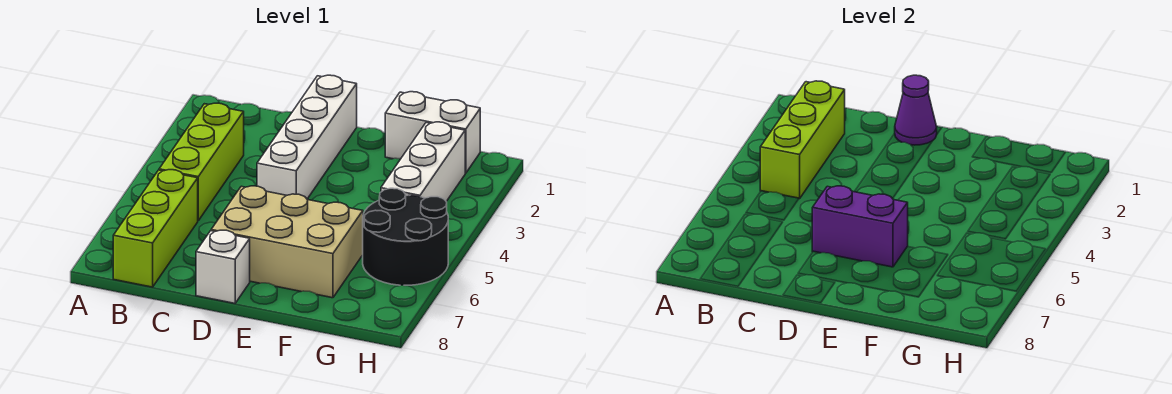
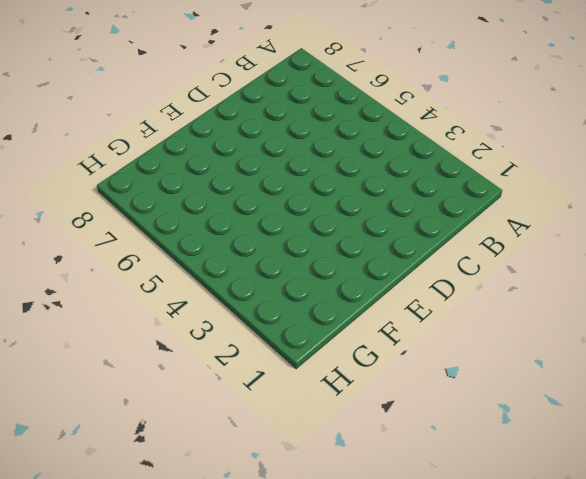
none -> lime 1x3 brick [159,103,244,220]
none -> lime 1x3 brick [113,170,198,287]

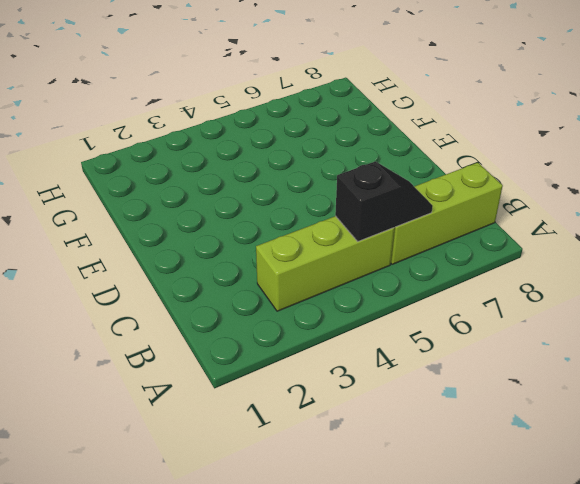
black 1x2 slope [335,161,433,242] -> none
none -> white 1x4 brick [257,75,357,199]
none -> tan 2x3 brick [211,186,363,298]

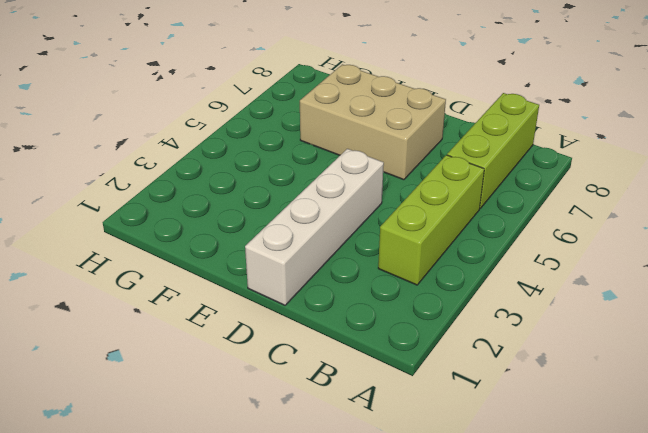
none -> white 1x1 brick [196,230,250,303]
none -> white 1x2 brick [385,92,480,173]

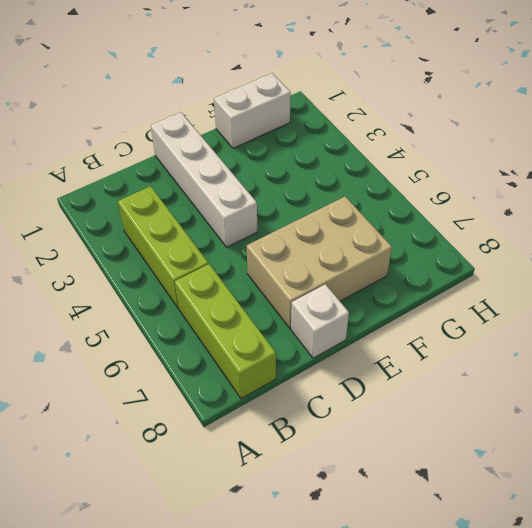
none -> white 1x3 brick [381,122,465,201]
none -> black 2x2 round brick [363,188,448,285]

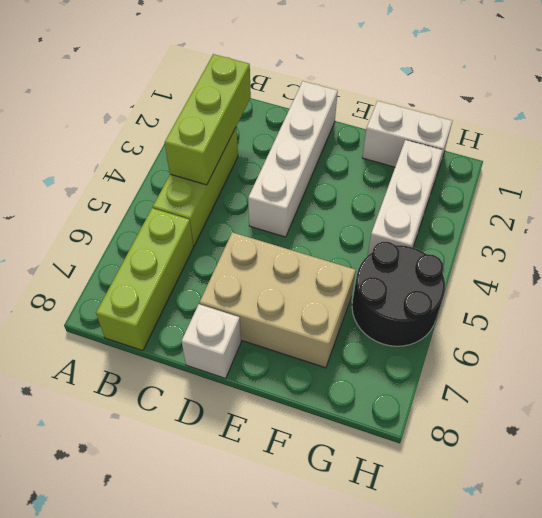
none -> purple 1x1 cone [895,75,937,145]
none -> purple 1x2 brick [812,186,908,267]

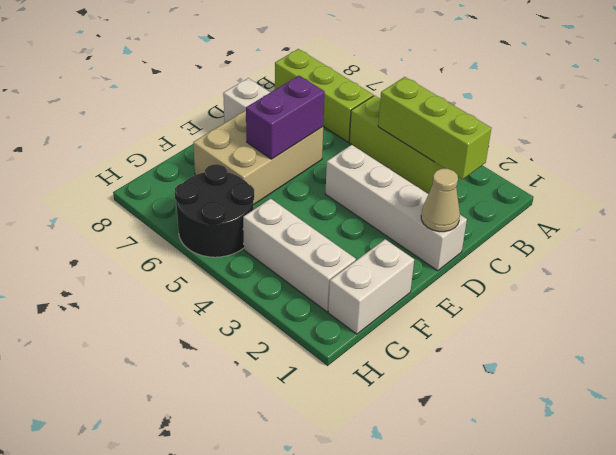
tan 1x1 cone [421,169,460,232] -> purple 1x1 cone [895,75,937,145]

